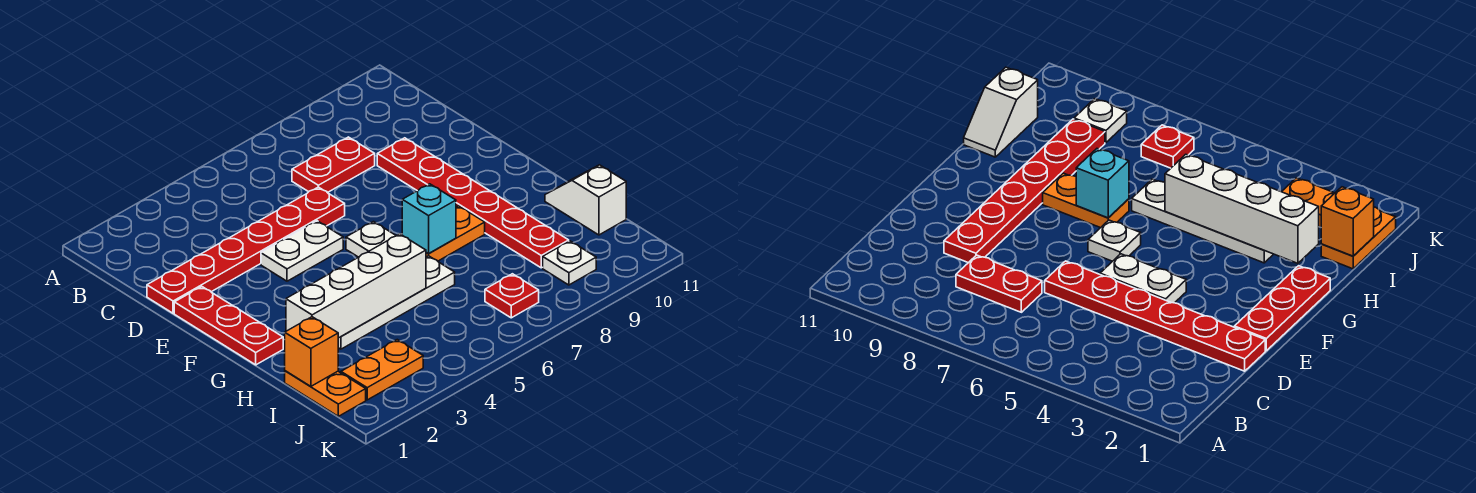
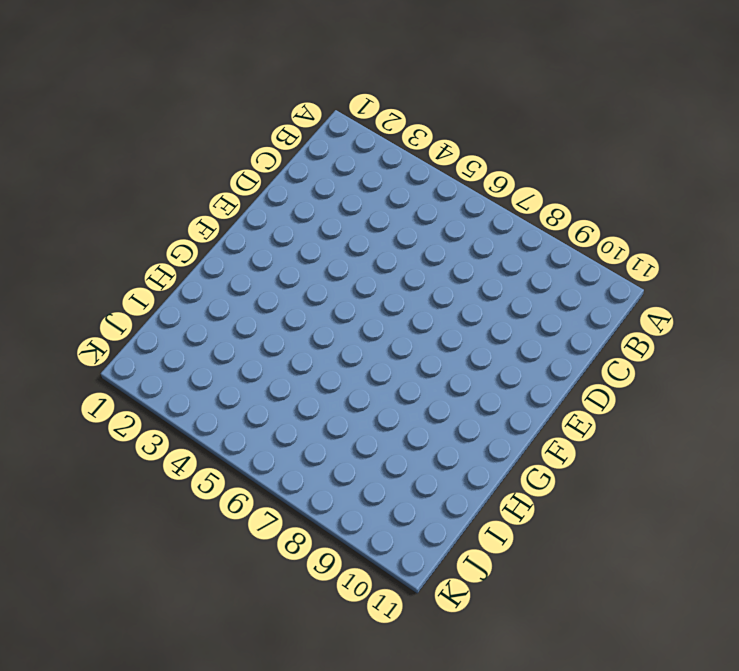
none -> red 1x2 plate [292,137,375,193]
none -> red 1x6 plate [147,187,345,313]
none -> red 1x6 plate [377,138,569,268]

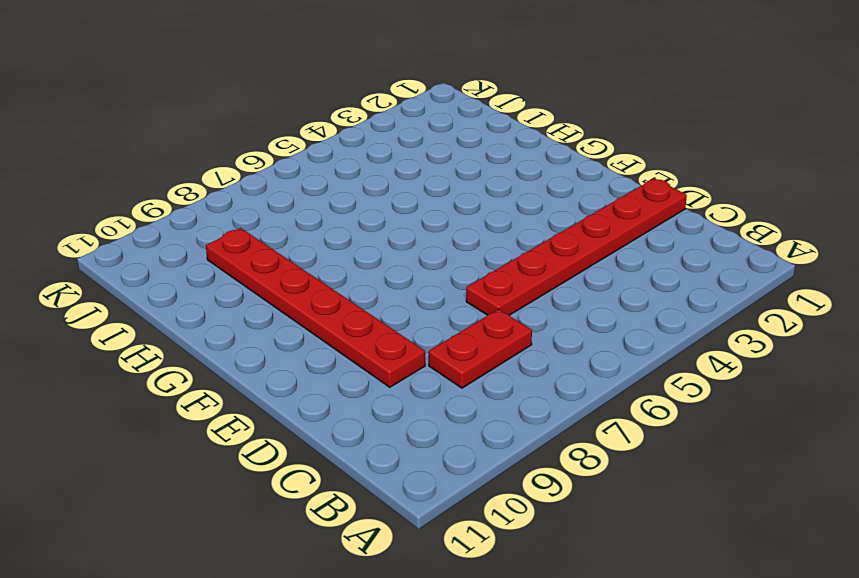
none -> red 1x3 plate [174,287,283,365]
none -> white 1x2 plate [261,221,343,281]
none -> white 1x1 plate [346,222,396,257]

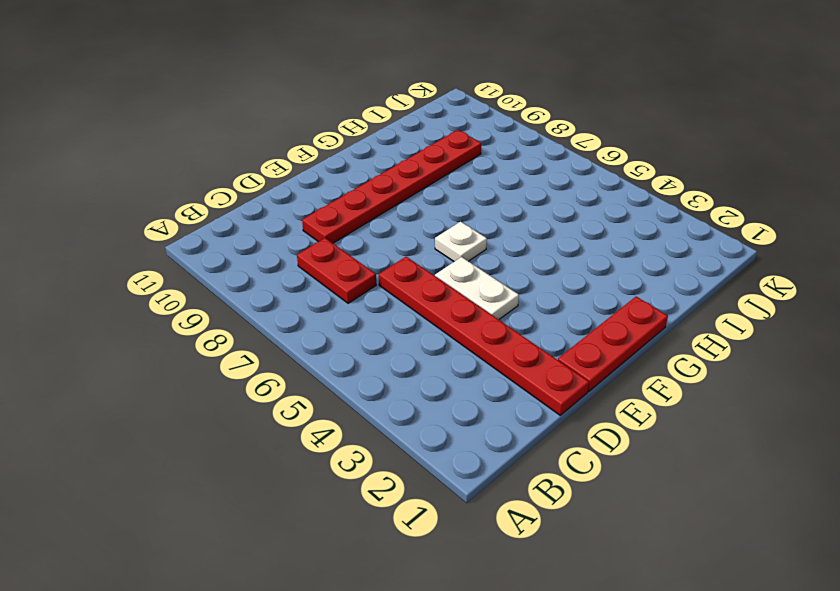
none -> orange 1x2 plate [426,206,485,261]
none -> white 1x4 plate [338,256,455,349]
none -> white 1x2 slope [545,165,626,235]

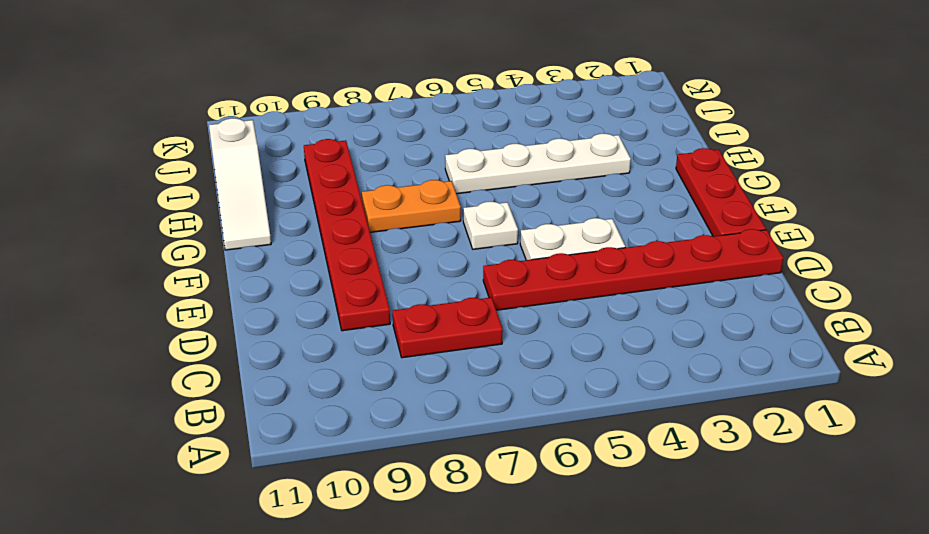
white 1x3 slope [209,118,271,250] -> white 1x2 slope [545,165,626,235]
none -> orange 1x2 plate [285,371,366,416]
none -> orange 1x2 plate [341,340,423,400]
none -> red 1x1 plate [485,274,539,318]

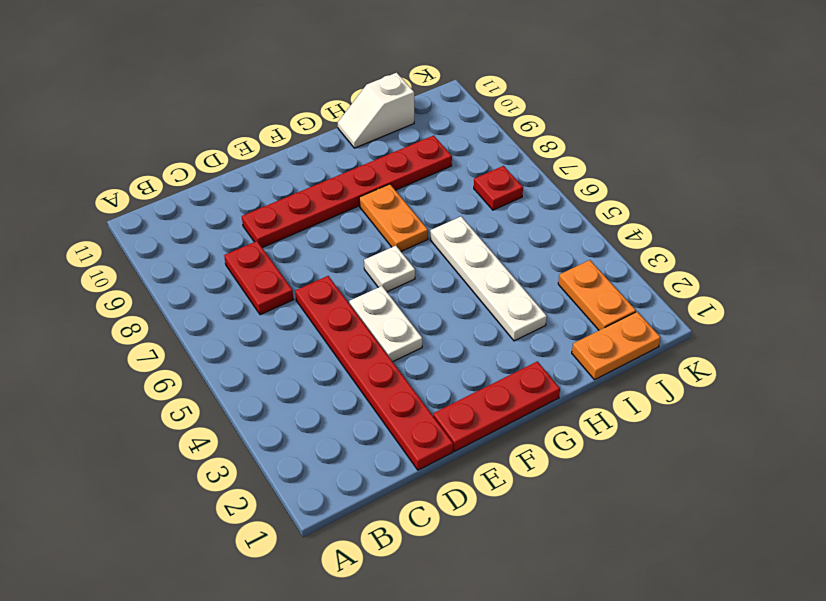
none -> white 1x1 plate [543,241,596,285]
none -> cyan 1x1 brick [402,184,456,253]
none -> white 1x4 brick [286,234,426,338]

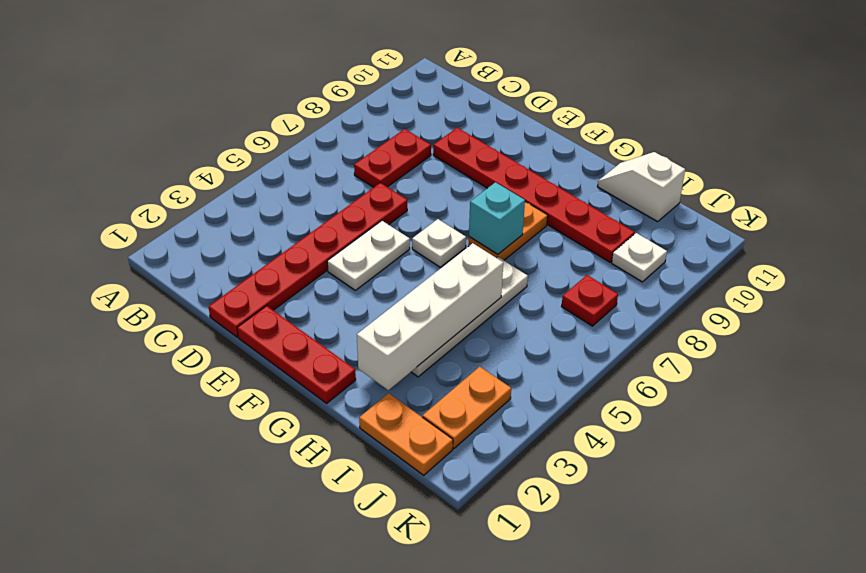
none -> orange 1x1 brick [285,317,338,387]

